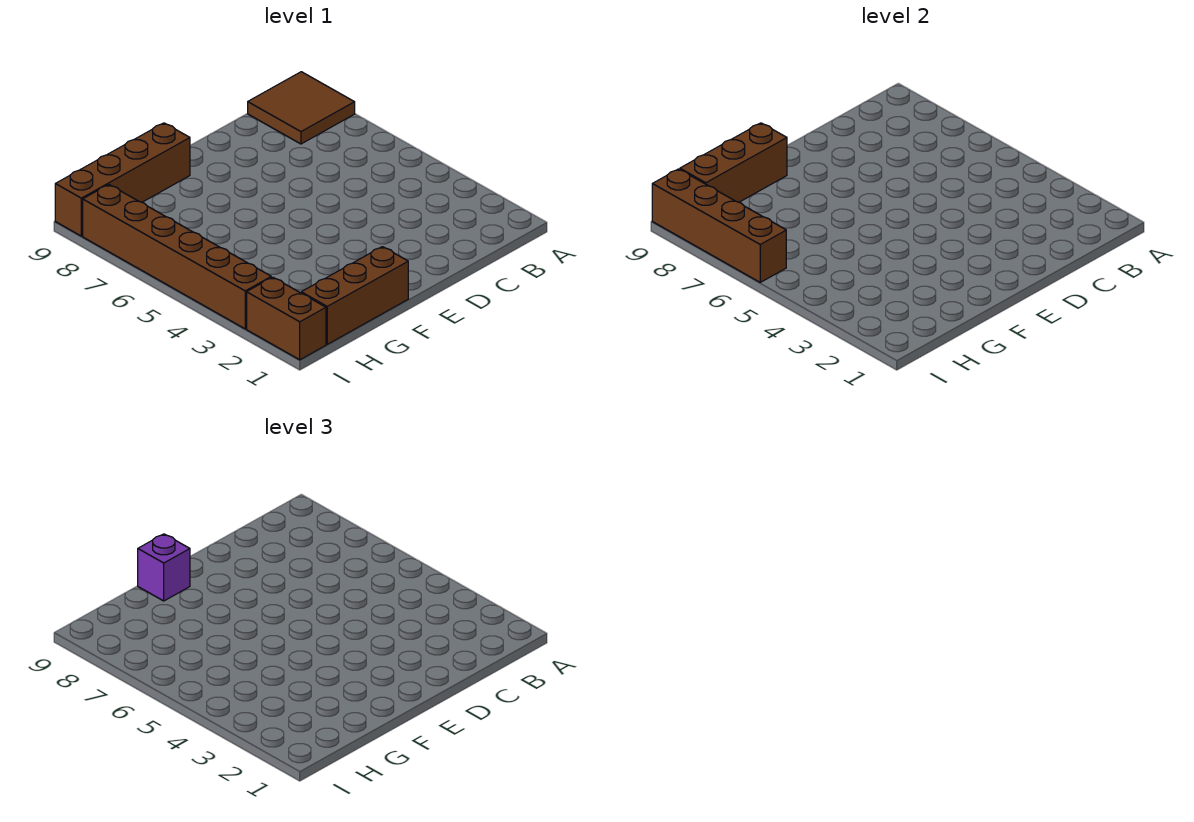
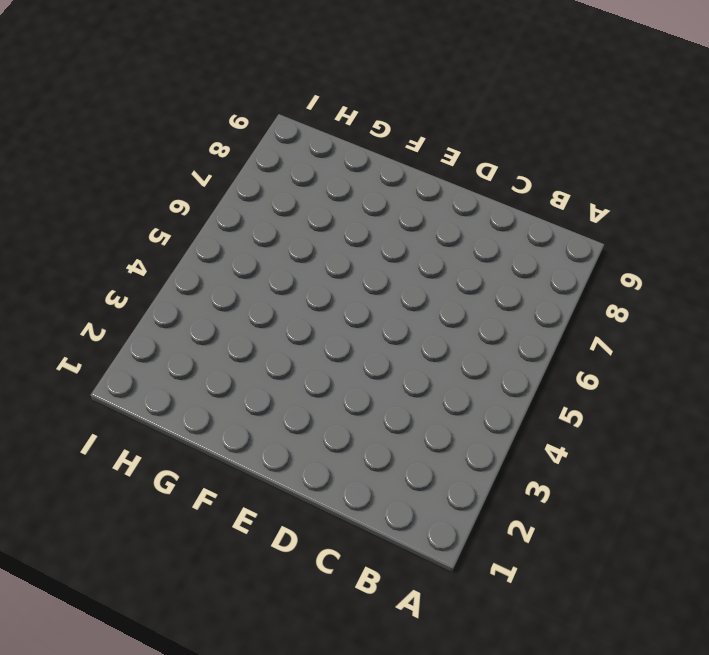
none -> brown 2x2 tile [248,72,355,144]
none -> brown 1x3 brick [301,247,408,344]

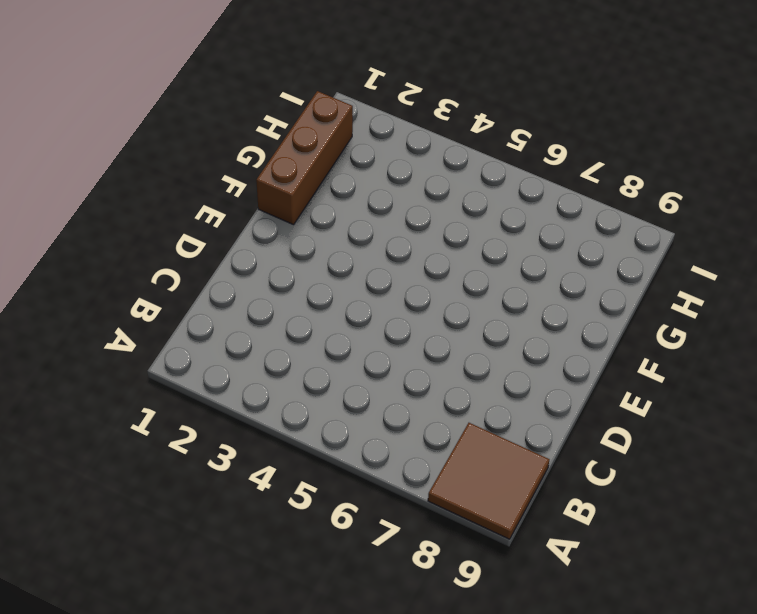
none -> brown 1x4 brick [55,123,190,236]
none -> brown 1x2 brick [247,277,326,360]

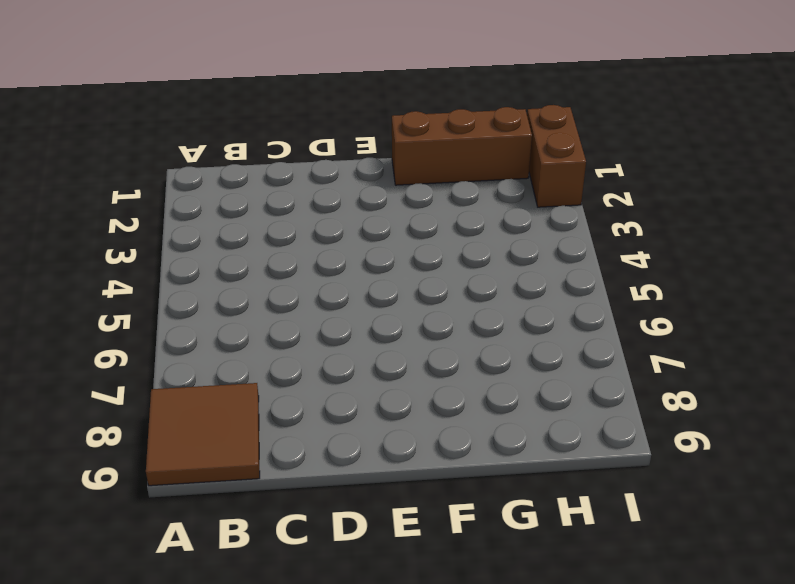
none -> brown 1x4 brick [55,123,190,236]
none -> brown 1x6 brick [83,185,271,329]

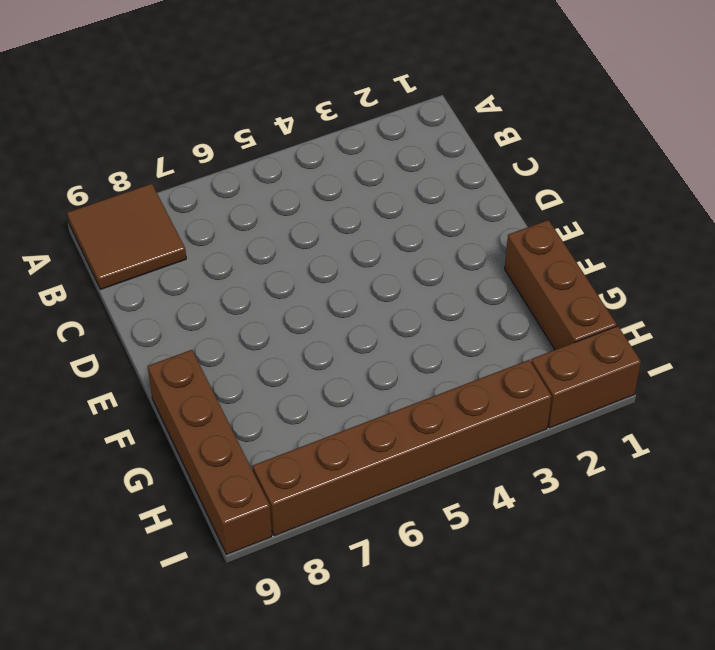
none -> brown 1x3 brick [680,123,787,202]
none -> brown 1x4 brick [652,169,786,282]

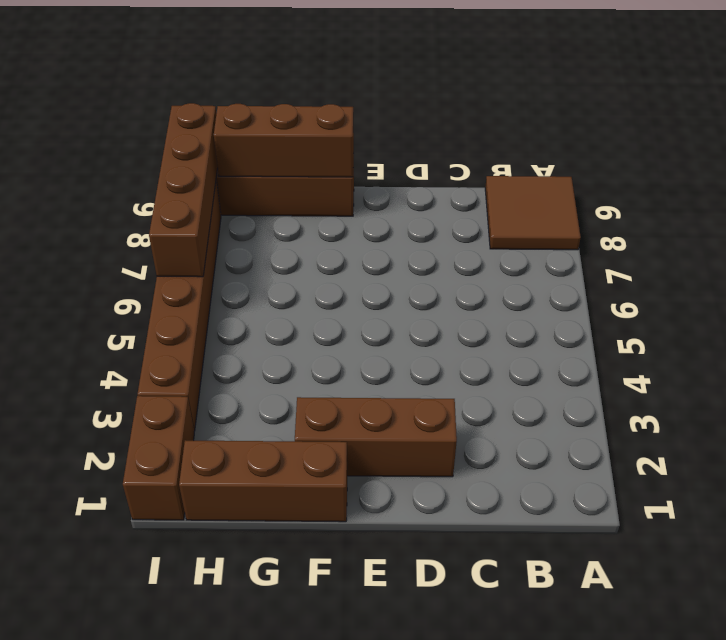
brown 1x3 brick [295,397,457,477] -> none
none -> purple 1x1 brick [138,534,190,601]

